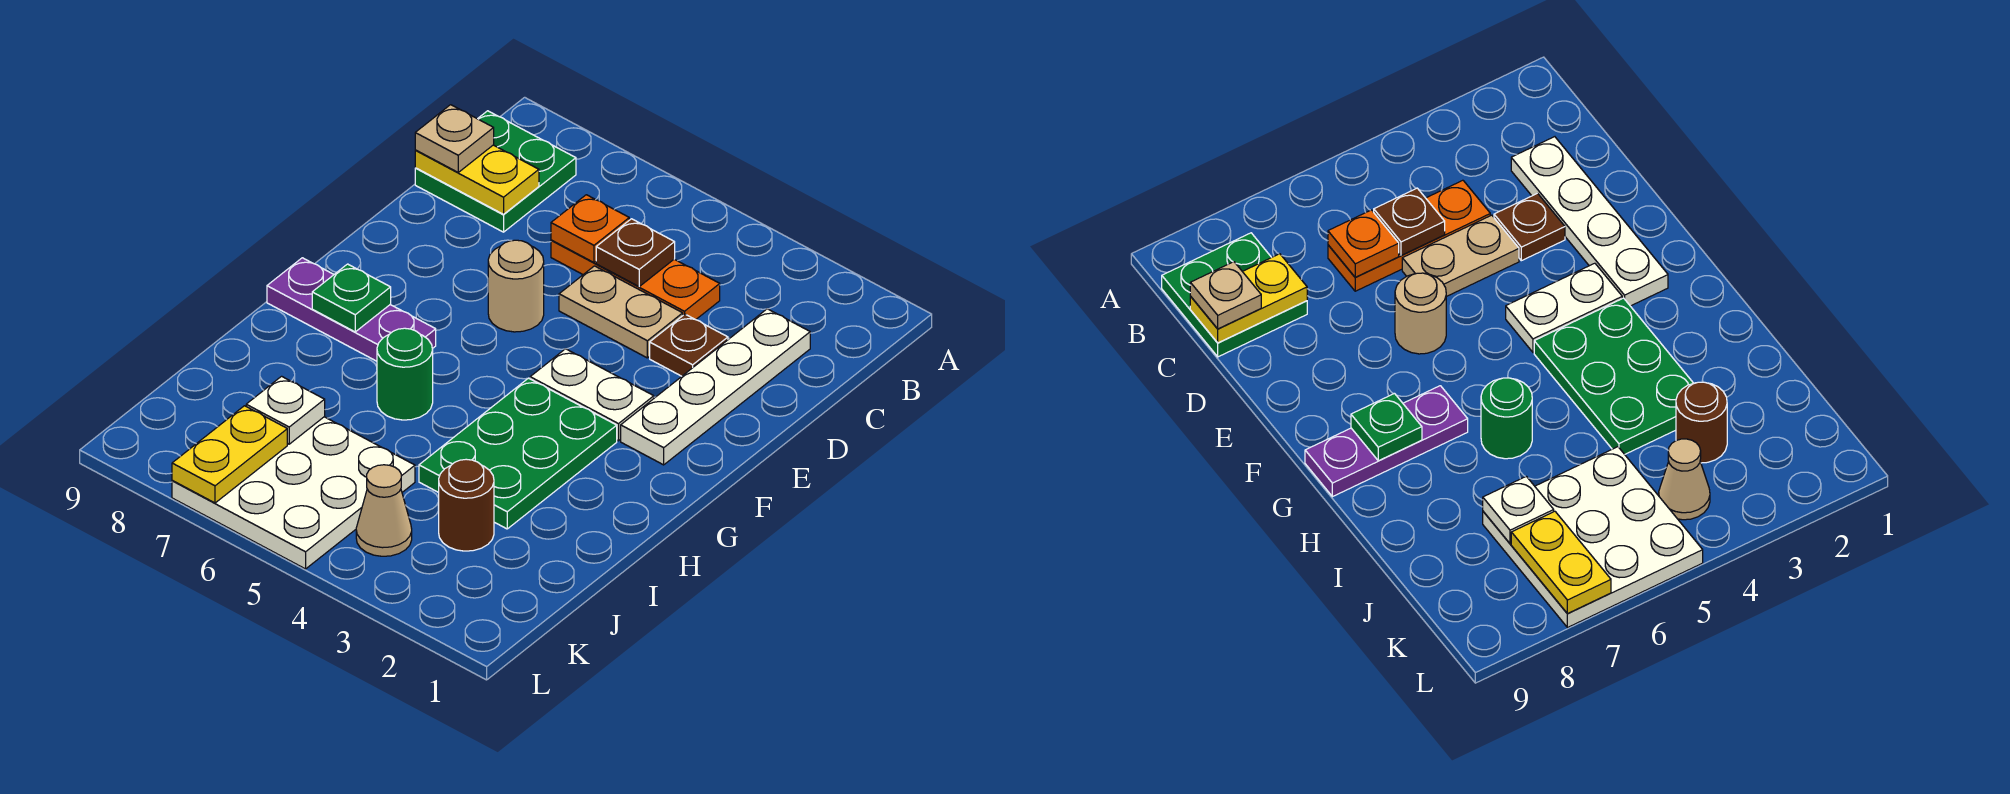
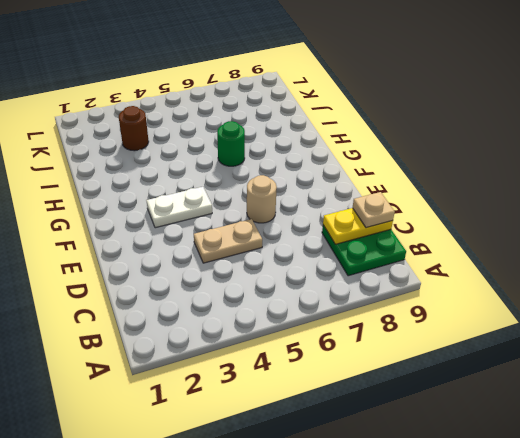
none -> white 1x4 plate [621,309,810,465]
none -> orange 1x3 plate [551,240,720,320]
none -> brown 1x1 plate [650,314,728,376]

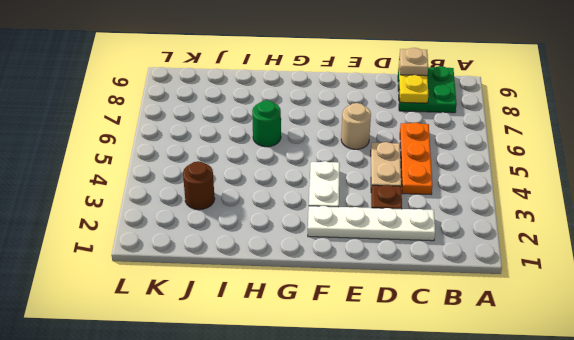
none -> green 2x3 plate [419,378,617,529]
none -> purple 1x3 plate [267,258,436,361]
none -> white 3x3 plate [172,417,415,569]

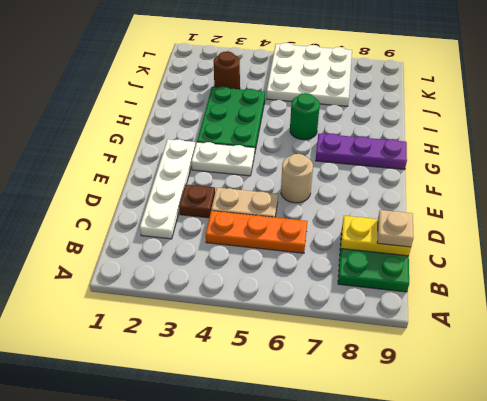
none -> tan 1x1 cone [356,465,412,556]
none -> brown 1x1 plate [596,219,675,286]
none -> orange 1x1 plate [551,195,629,262]

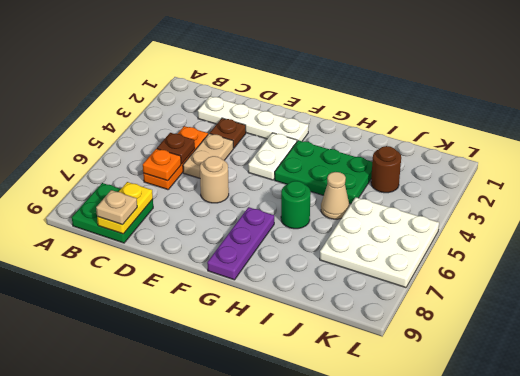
tan 1x1 cone [321,172,349,219] -> tan 1x1 cone moved to [356,465,412,556]
none -> green 1x1 plate [312,264,391,332]
none -> white 1x1 plate [246,376,325,444]
none -> yellow 1x2 plate [172,406,287,503]

